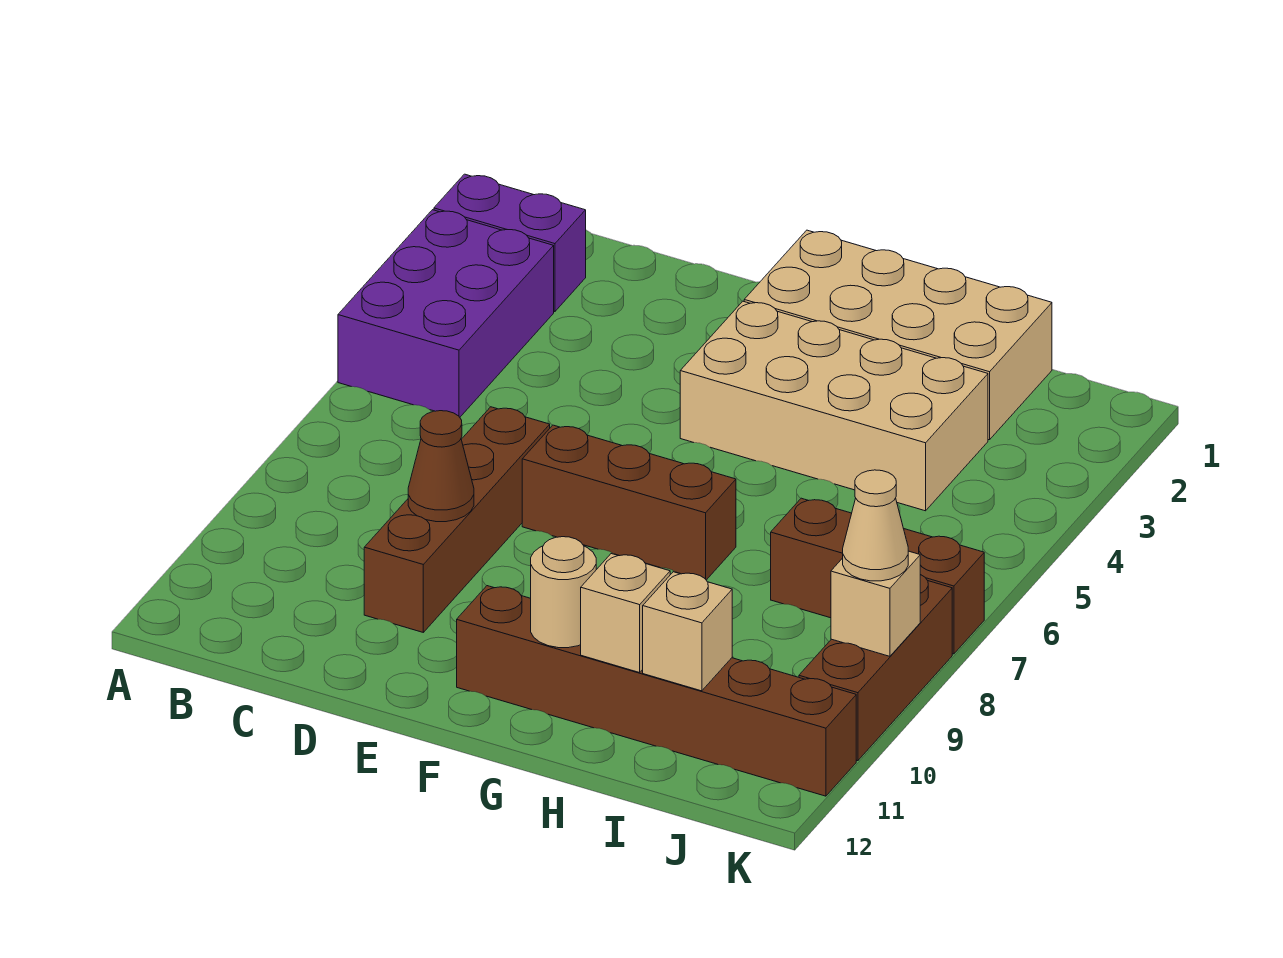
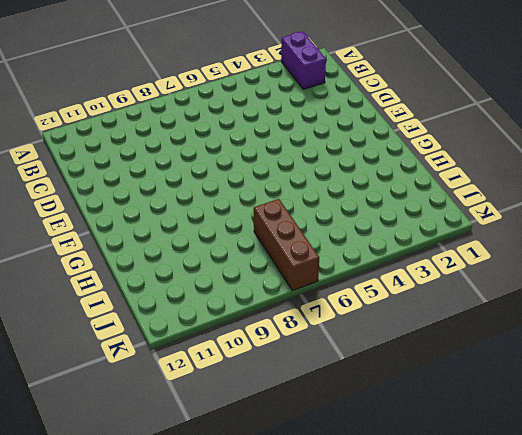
none -> purple 2x3 brick [338,210,554,417]
none -> brown 1x4 brick [364,407,550,632]
none -> brown 1x3 brick [522,425,736,580]

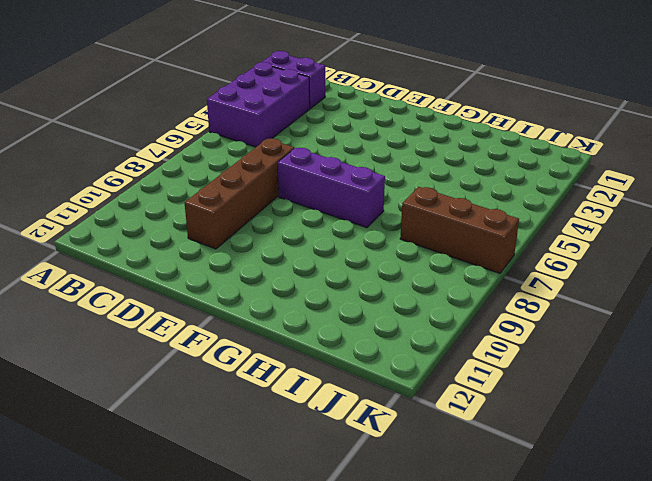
purple 1x3 brick [278,148,385,228] -> brown 1x3 brick [522,425,736,580]
none -> tan 2x4 brick [744,230,1052,440]
none -> tan 2x4 brick [680,301,988,511]
none -> brown 1x6 brick [457,586,856,796]

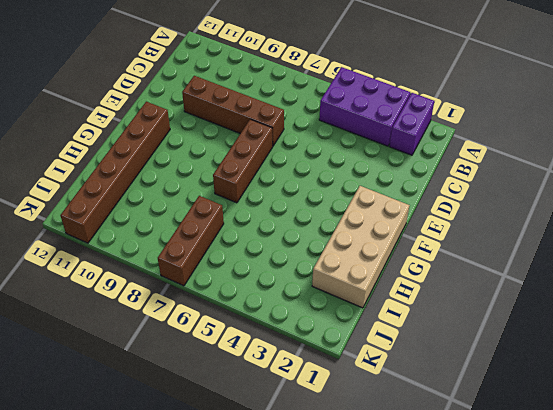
none -> tan 2x4 brick [680,301,988,511]
none -> brown 1x3 brick [799,575,952,761]
none -> brown 1x1 cone [408,411,474,522]

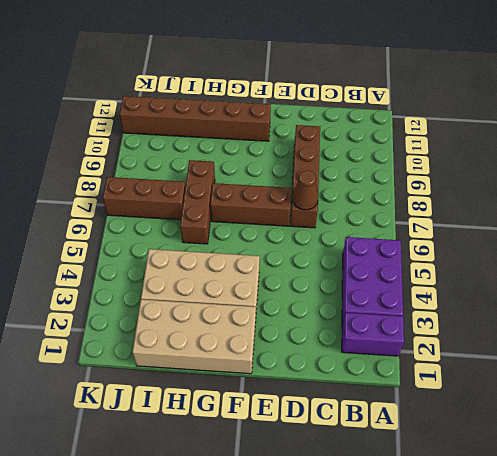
brown 1x1 cone [292,170,318,210] -> brown 1x1 cone moved to [408,411,474,522]
brown 1x3 brick [180,160,215,244] -> brown 1x3 brick moved to [799,575,952,761]
none -> tan 1x1 round brick [531,537,596,648]
none -> tan 1x1 brick [581,554,670,673]
none -> tan 1x1 brick [643,572,732,691]

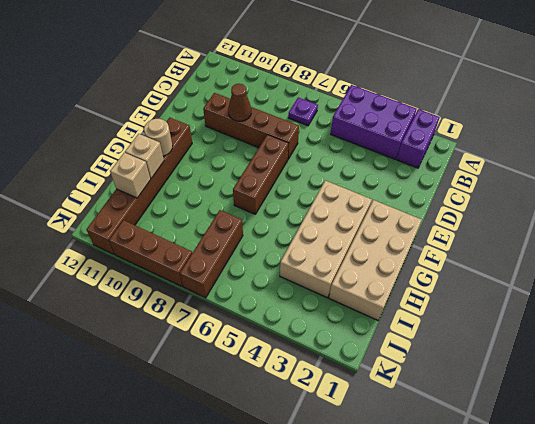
purple 1x1 plate [288,97,318,126] -> none
none -> tan 1x1 brick [831,551,920,656]
none -> tan 1x1 cone [843,470,908,581]

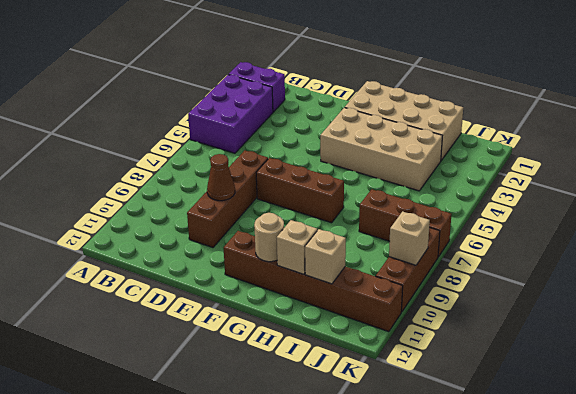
none -> tan 1x1 cone [843,470,908,581]

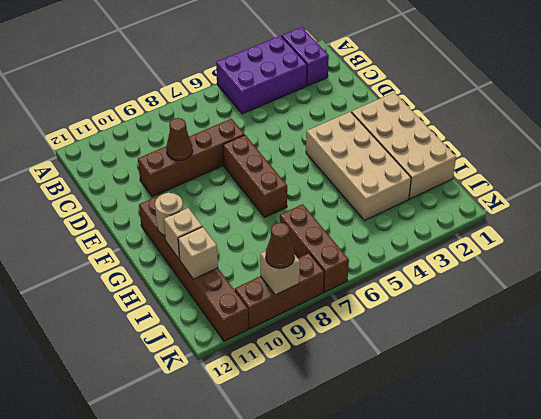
brown 1x1 cone [266,223,294,268] -> tan 1x1 cone [843,470,908,581]

